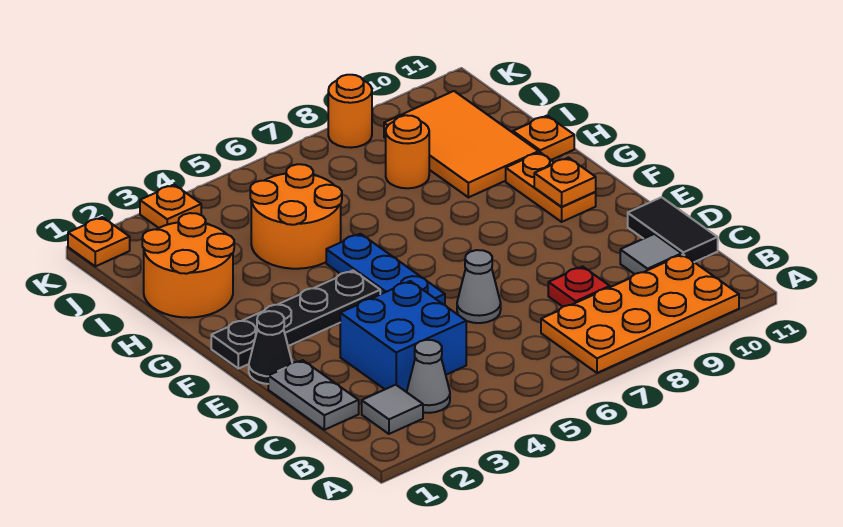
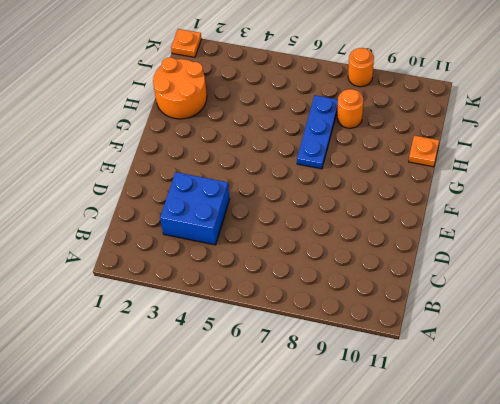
blue 1x3 plate [297,95,338,169] -> blue 1x3 plate moved to [326,234,445,305]
none -> orange 2x4 plate [541,255,739,373]
none -> grey 1x1 tile [362,385,423,434]
none -> grey 1x1 cone [407,340,450,413]

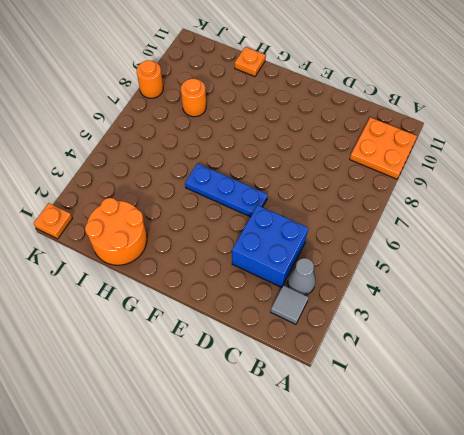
orange 2x2 plate [350,117,417,179] -> orange 2x4 plate [541,255,739,373]
none -> grey 1x2 plate [268,360,359,430]
none -> red 1x1 plate [548,267,610,307]
none -> grey 1x1 tile [620,234,682,274]

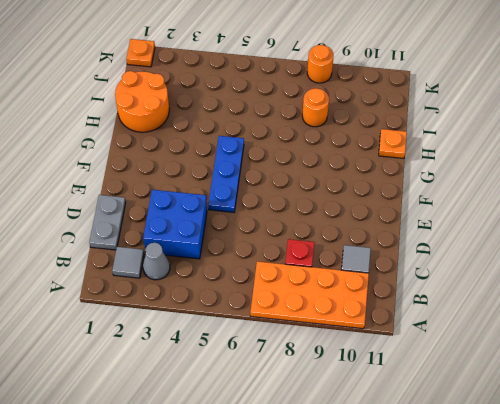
none -> black 1x2 tile [628,197,718,262]
none -> grey 1x1 cone [457,250,501,323]
none -> black 1x1 cone [249,311,292,384]

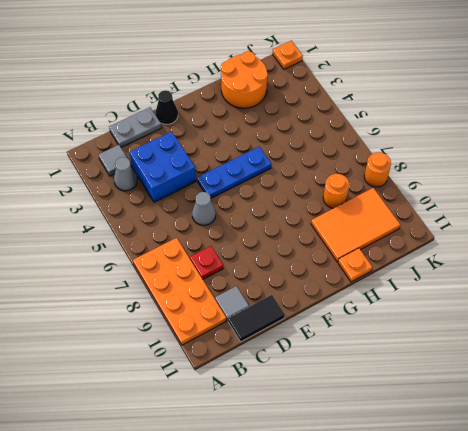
none -> black 1x4 plate [211,271,380,369]
none -> orange 1x2 plate [506,152,596,222]
none -> orange 2x2 round brick [250,164,342,269]

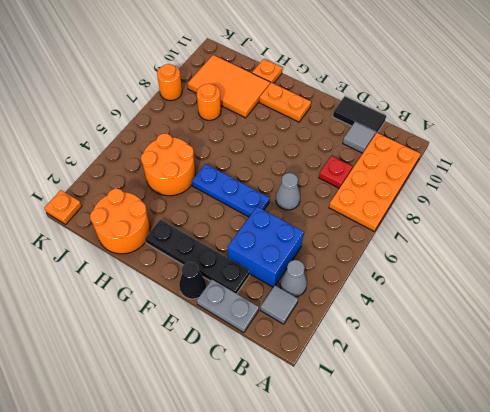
black 1x4 plate [145,219,250,294] -> black 1x4 plate turned to [211,271,380,369]
none -> orange 1x1 plate [140,185,201,228]
none -> orange 1x1 plate [534,158,596,207]

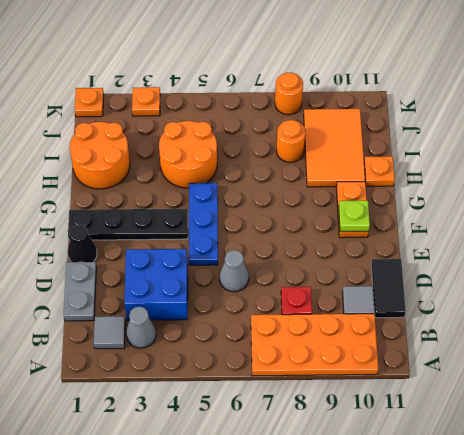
lime 1x1 plate [339,201,370,231] -> orange 1x1 plate [534,158,596,207]

